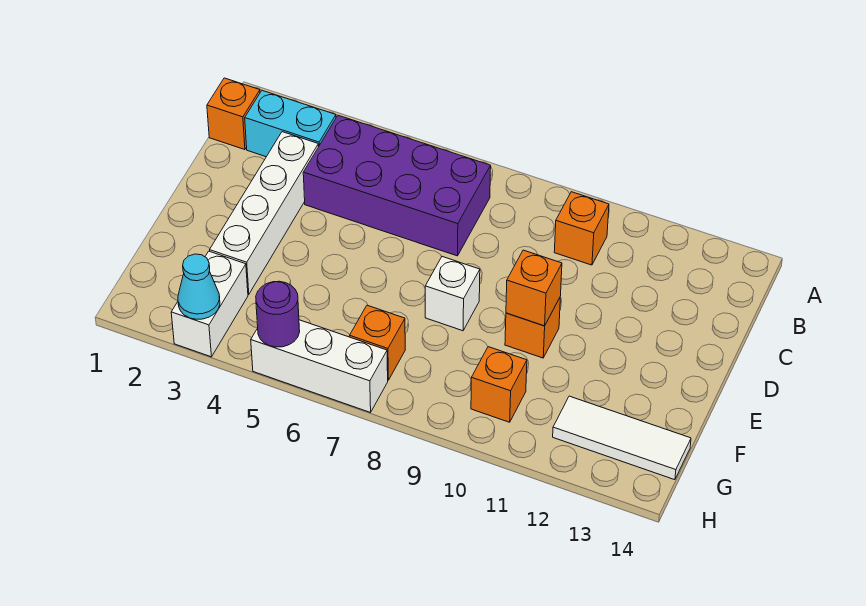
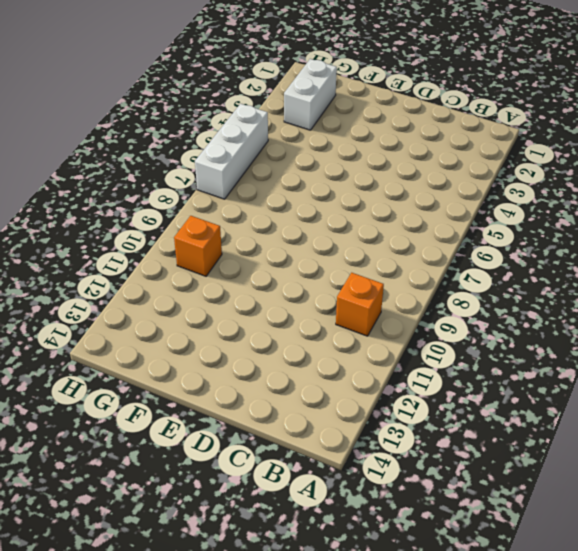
white 1x2 brick [284,59,337,130] -> white 1x2 brick turned to [171,251,248,357]
none -> orange 1x1 brick [207,78,260,150]
none -> cyan 1x2 brick [245,91,336,157]
none -> purple 2x4 brick [303,115,491,256]

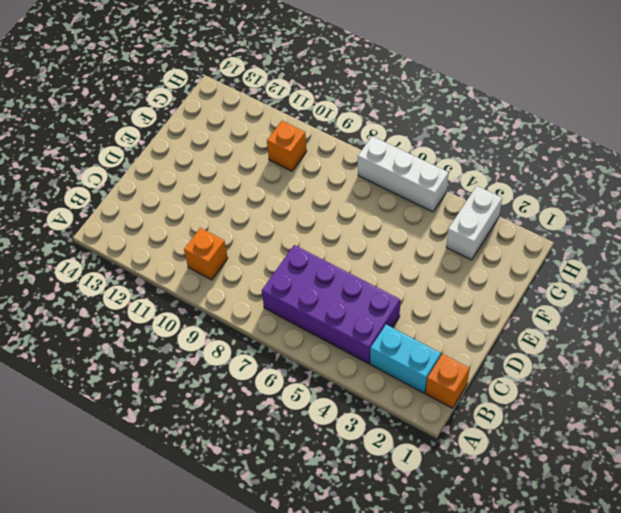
none -> white 1x4 brick [210,132,319,294]
none -> white 1x1 brick [425,257,480,331]
none -> orange 1x1 brick [505,298,560,358]

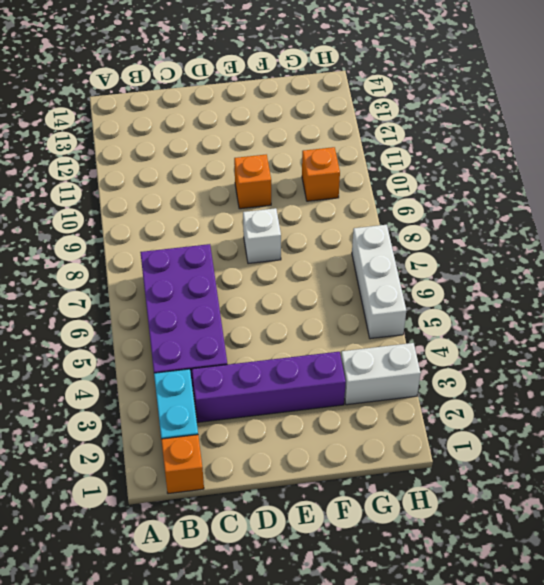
purple 1x4 brick [192,352,346,422] -> white 1x4 brick [210,132,319,294]
none -> orange 1x1 brick [554,192,609,265]
none -> orange 1x1 brick [350,305,405,380]
none -> white 1x3 tile [553,396,691,480]

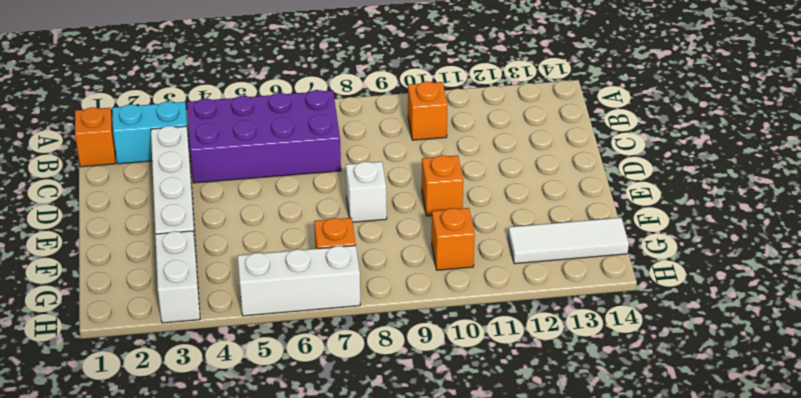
none -> orange 1x1 brick [506,250,562,326]
none -> cyan 1x1 cone [178,254,220,319]
none -> purple 1x1 round brick [256,281,300,347]

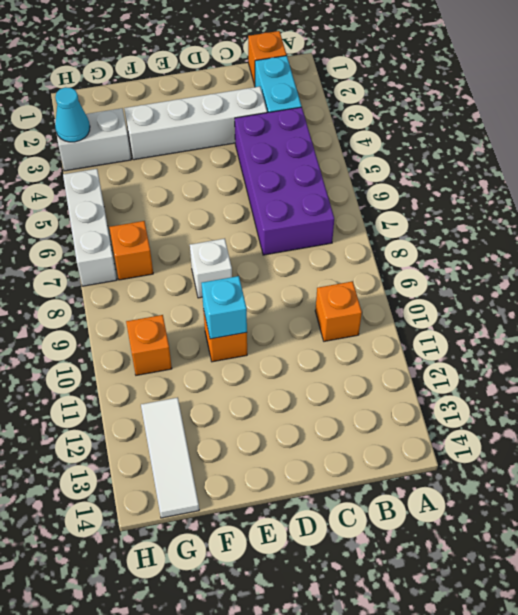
cyan 1x1 brick [201,276,247,339] -> orange 1x1 brick [506,250,562,326]
none -> purple 1x1 round brick [256,281,300,347]

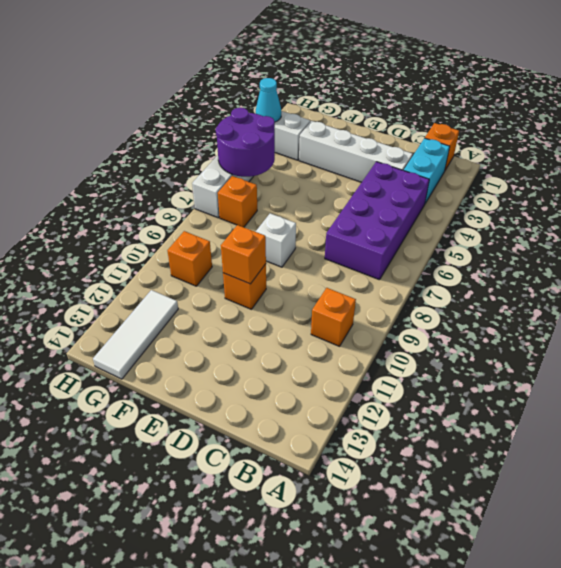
purple 2x2 round brick [216,108,275,177] -> purple 1x1 round brick [256,281,300,347]

